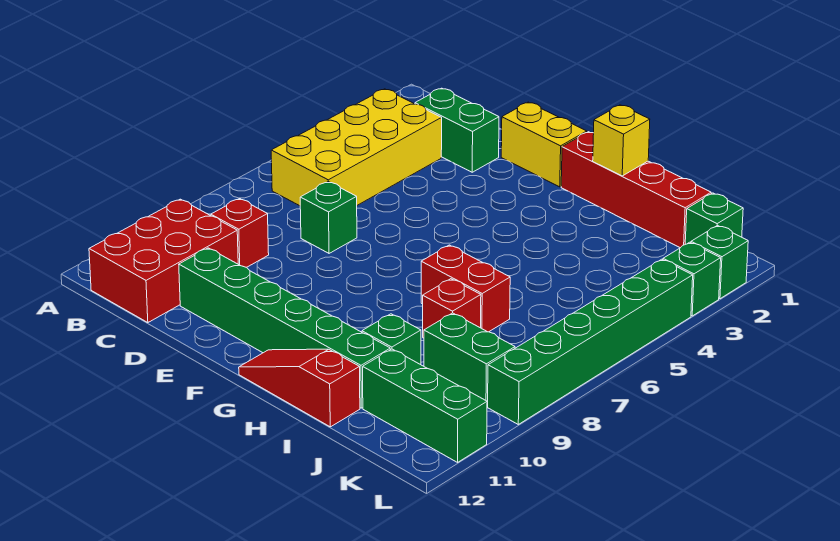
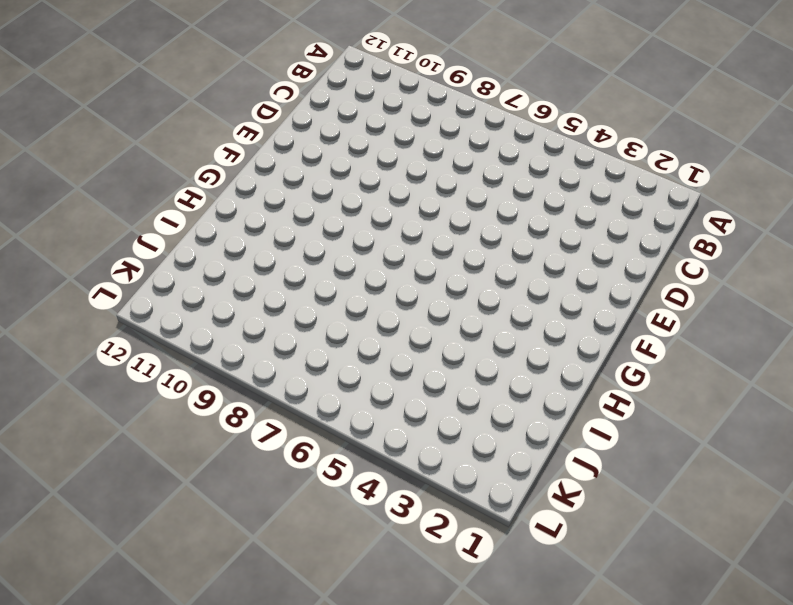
none -> yellow 2x4 brick [271,89,442,206]
none -> red 2x3 brick [89,199,238,323]
none -> green 1x2 brick [415,88,499,172]

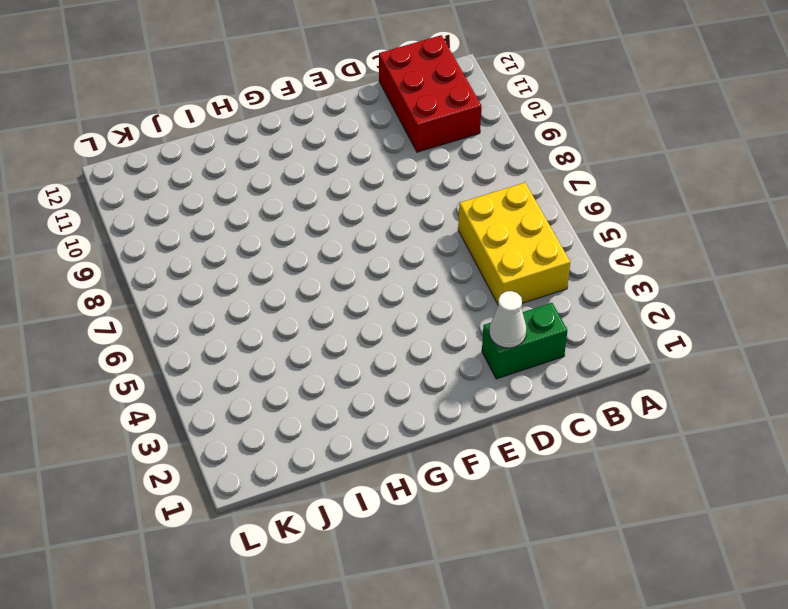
yellow 2x3 brick [458,183,570,304] -> yellow 2x4 brick [271,89,442,206]
white 1x1 cone [489,291,527,348] -> none
none -> red 1x1 brick [211,199,269,267]
none -> green 1x1 brick [300,182,357,253]
none -> green 1x6 brick [179,248,390,408]

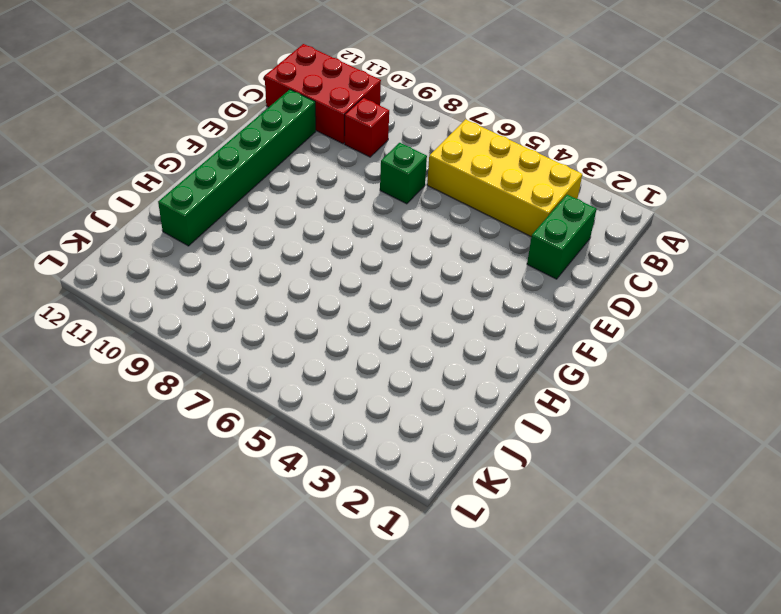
none -> yellow 1x2 brick [501,102,587,187]
none -> red 1x4 brick [561,132,711,248]
none -> red 1x3 slope [239,349,360,427]

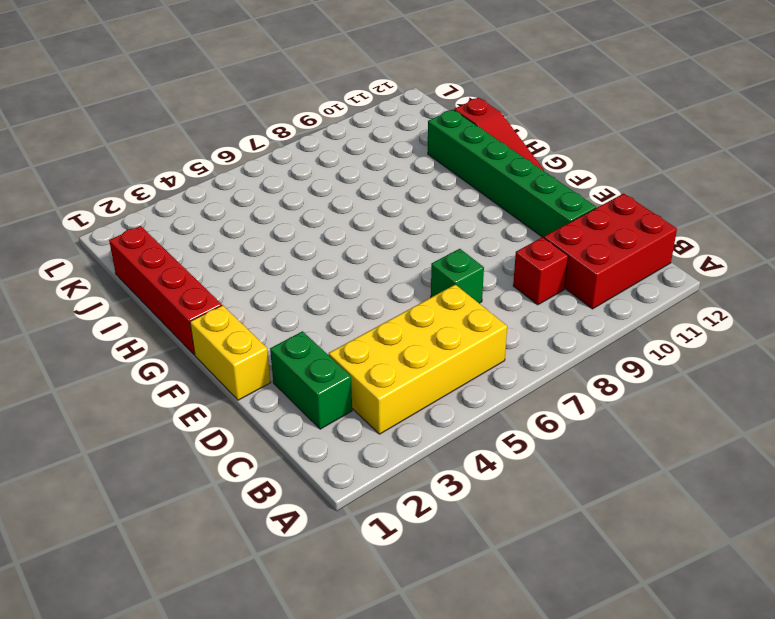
none -> red 1x2 brick [421,245,510,332]
none -> red 1x1 brick [423,279,481,338]
none -> green 1x1 brick [362,314,421,365]

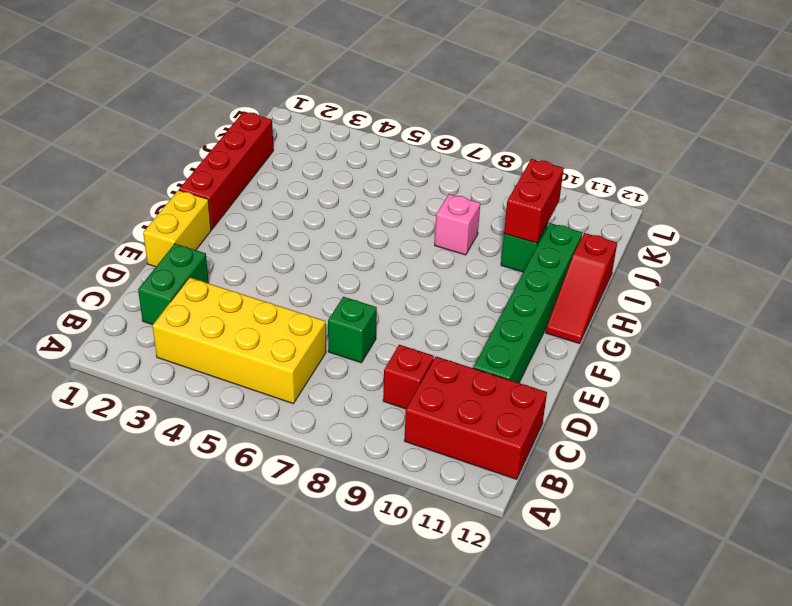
pink 1x1 brick [435,194,480,255] -> red 1x1 brick [423,279,481,338]
red 1x2 brick [504,159,564,243] -> red 1x2 brick moved to [421,245,510,332]
none -> green 1x2 brick [424,313,515,406]
none -> green 1x3 brick [363,349,487,462]
none -> green 1x1 brick [685,193,743,244]

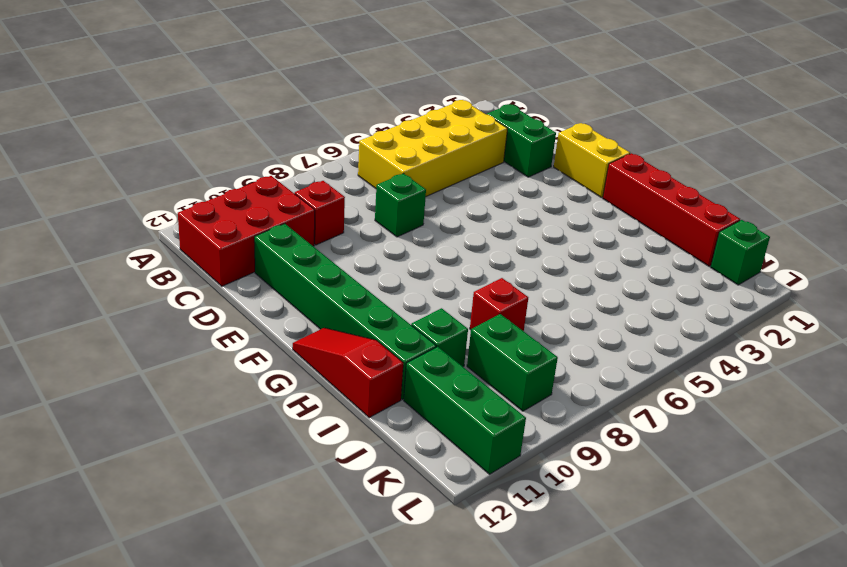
none -> red 1x2 brick [421,245,510,332]
none -> green 1x1 brick [691,225,748,299]
none -> green 1x1 brick [663,242,721,316]

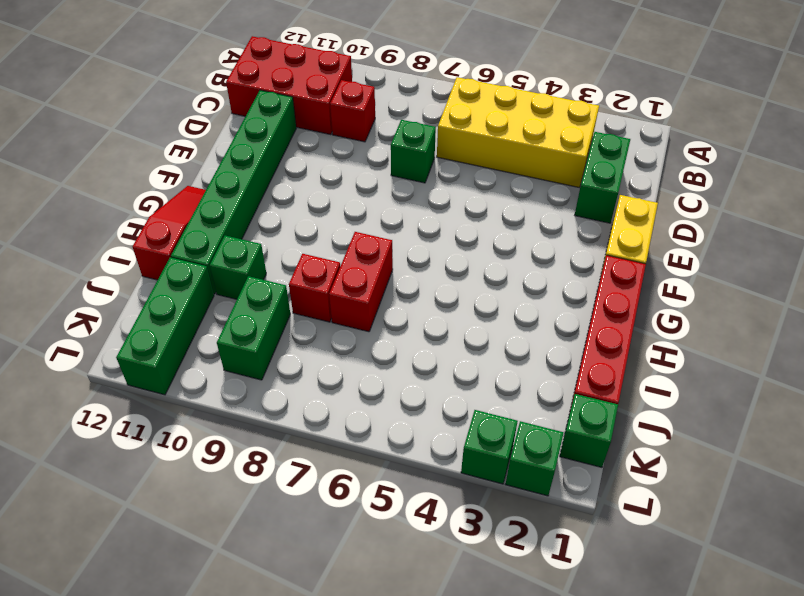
none -> green 1x6 brick [488,259,693,424]
none -> yellow 1x1 brick [593,105,650,176]

